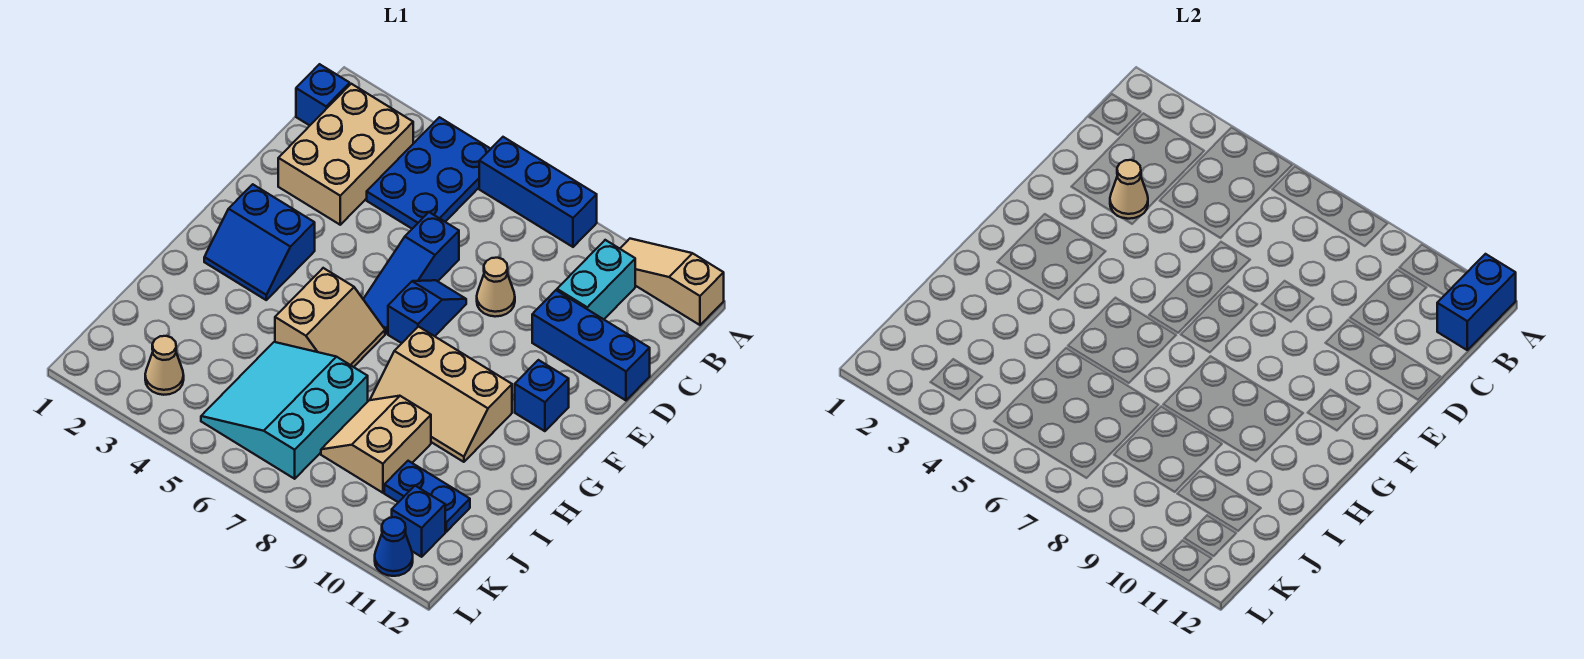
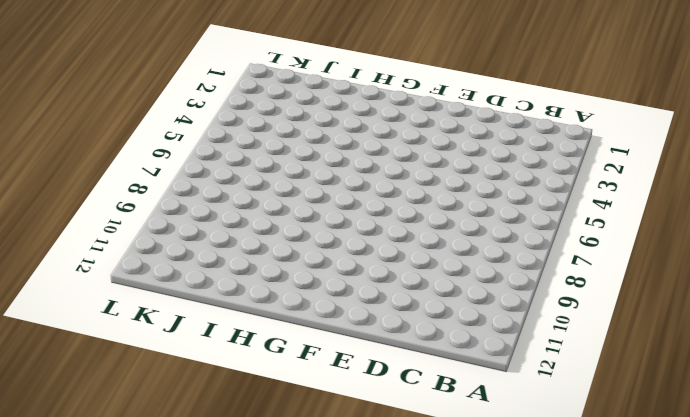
none -> blue 2x3 plate [367,117,490,229]
none -> blue 1x3 brick [479,137,597,247]
none -> tan 1x3 slope [620,239,724,325]

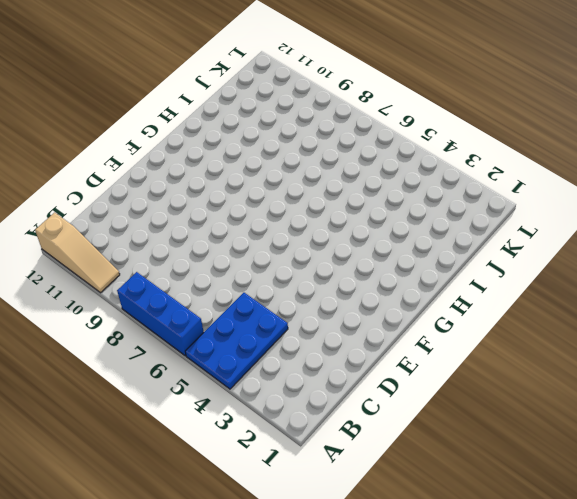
none -> blue 1x1 brick [296,64,350,125]
none -> tan 2x3 brick [278,84,413,225]
none -> cyan 1x2 brick [557,240,635,319]

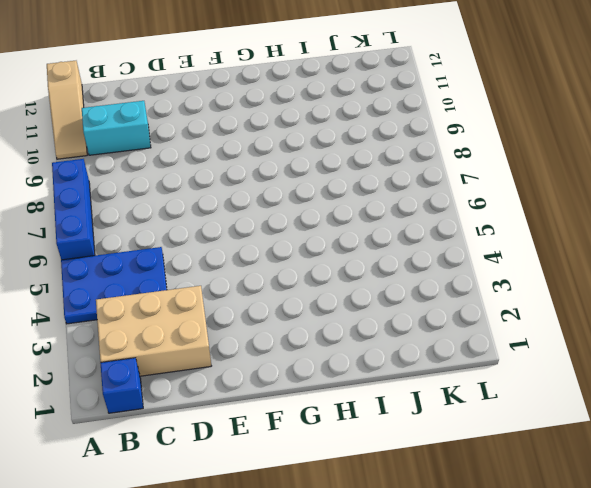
none -> blue 1x3 slope [363,212,459,333]
none -> tan 1x1 cone [477,258,515,317]
none -> blue 1x3 brick [532,290,650,400]

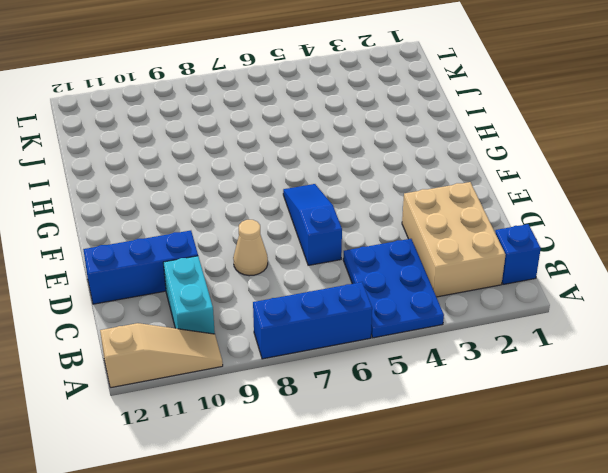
none -> blue 1x2 slope [388,280,466,343]
none -> blue 2x2 slope [204,184,315,300]
none -> blue 1x1 brick [515,360,569,431]

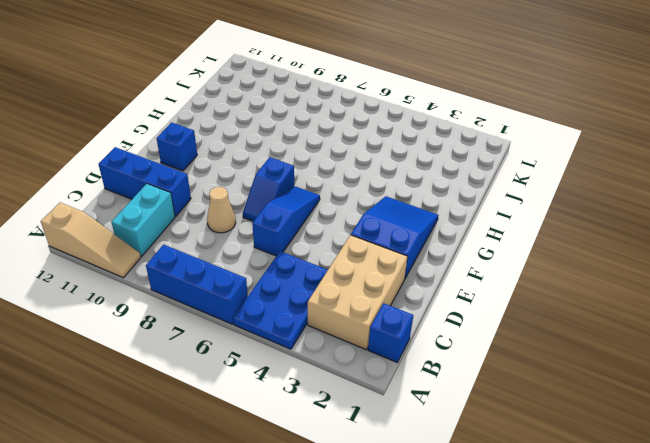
blue 2x3 slope [351,196,438,278] -> blue 2x2 slope [204,184,315,300]
none -> tan 2x2 slope [275,268,385,367]
none -> tan 2x3 slope [370,327,512,462]
none -> cyan 3x3 slope [201,342,368,479]

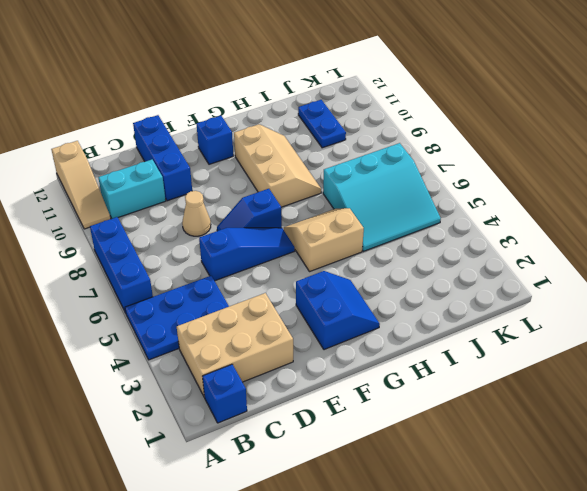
none -> tan 2x2 slope [321,396,431,493]
none -> tan 1x1 cone [145,336,184,395]
none -> blue 1x1 brick [392,486,445,557]

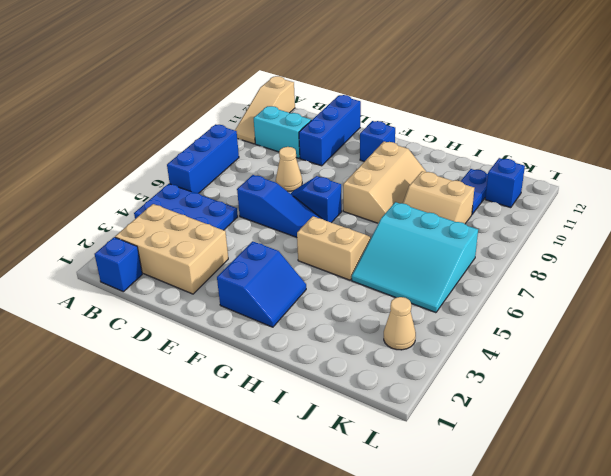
none -> blue 1x1 cone [375,517,413,576]
none -> blue 1x2 brick [1437,254,1516,350]
none -> tan 1x1 cone [1110,160,1148,219]

